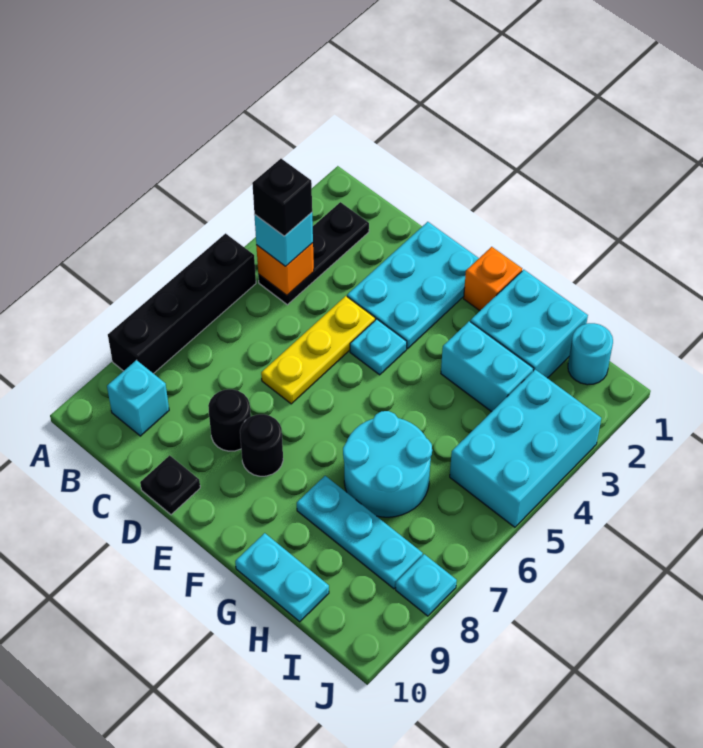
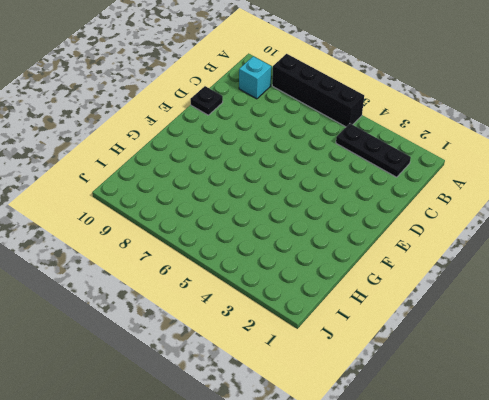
none -> cyan 2x3 plate [347,222,479,349]
none -> yellow 1x3 plate [261,296,375,404]
none -> black 1x1 round brick [208,389,251,451]

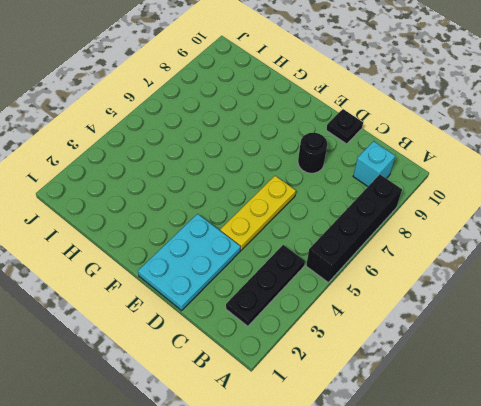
none -> cyan 1x1 plate [350,319,407,375]
none -> black 1x1 round brick [240,414,283,476]
none -> orange 1x1 brick [464,247,522,311]

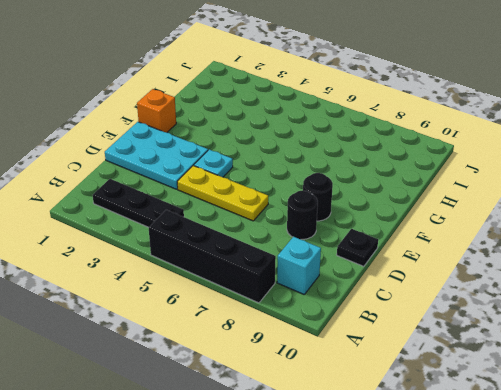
none -> cyan 2x2 brick [470,270,588,378]
none -> cyan 1x2 brick [441,321,534,412]
none -> cyan 2x2 round brick [343,411,432,517]

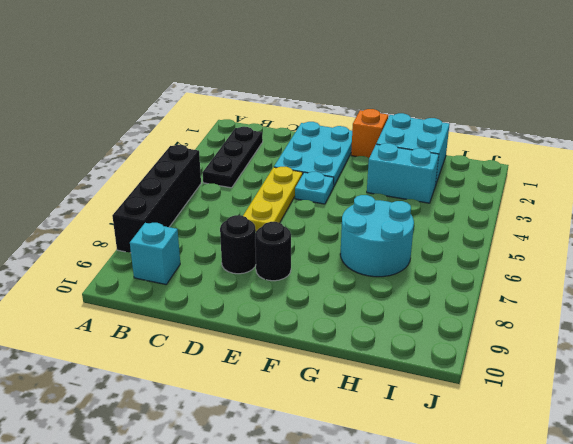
none -> black 1x1 plate [140,455,200,515]
none -> cyan 1x3 plate [297,476,423,589]
none -> cyan 1x2 plate [235,533,329,622]

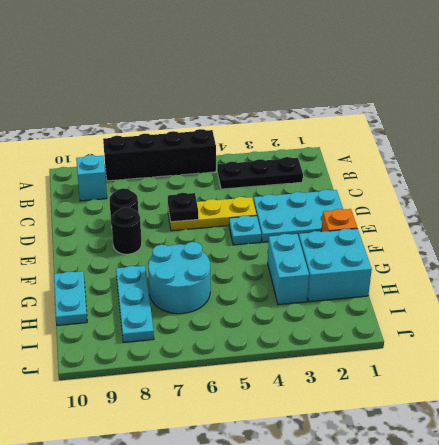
black 1x1 plate [168,193,199,222] -> black 1x1 plate moved to [140,455,200,515]
none -> cyan 1x1 round brick [568,323,613,385]
none -> cyan 2x3 brick [450,370,601,527]
none -> cyan 1x1 plate [396,554,457,616]

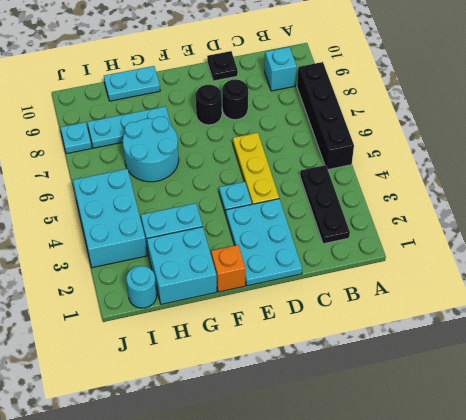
none -> orange 1x1 brick [256,243,314,295]
none -> cyan 1x1 brick [255,213,313,266]
none -> black 1x1 brick [252,159,312,236]

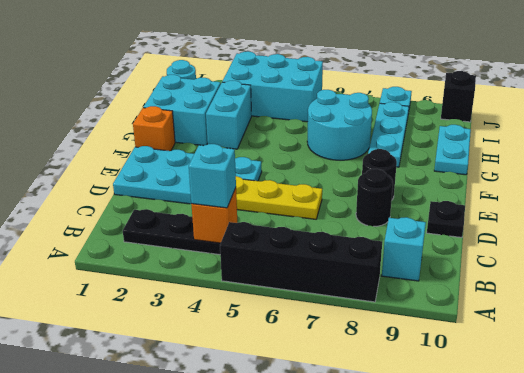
black 1x1 brick [441,71,476,122] -> black 1x1 brick moved to [252,159,312,236]

